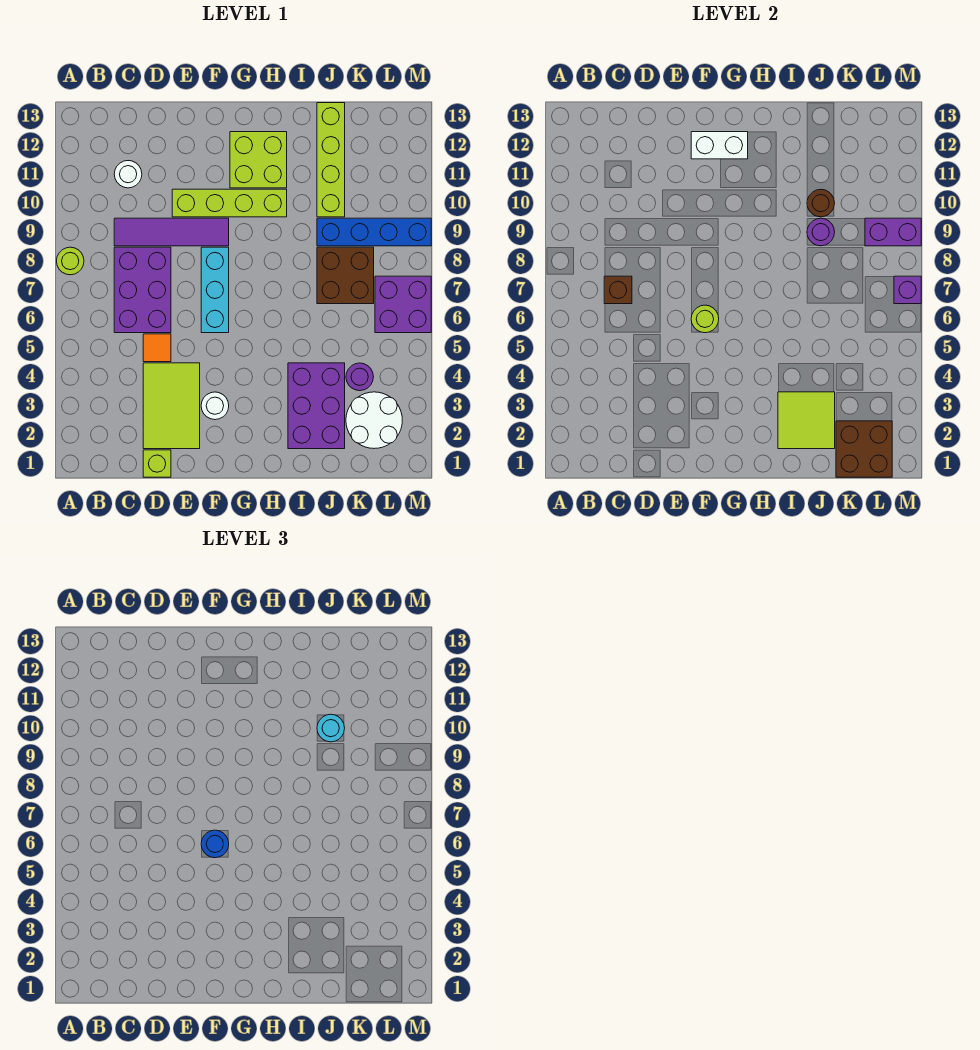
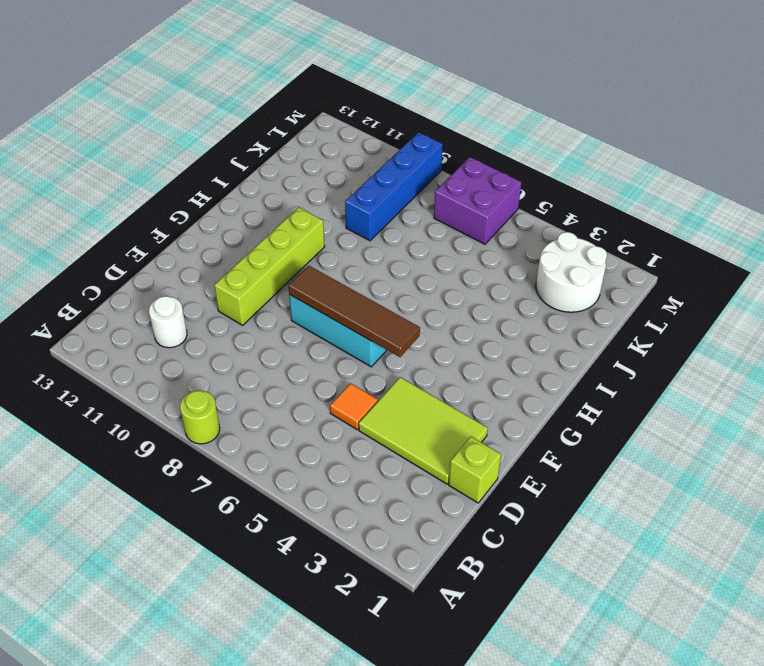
brown 1x4 tile [288,266,420,357] -> lime 1x1 round brick [691,305,719,333]
none -> purple 2x3 brick [114,247,171,333]
none -> purple 1x4 tile [114,218,229,246]
none -> white 1x1 round brick [201,392,229,420]

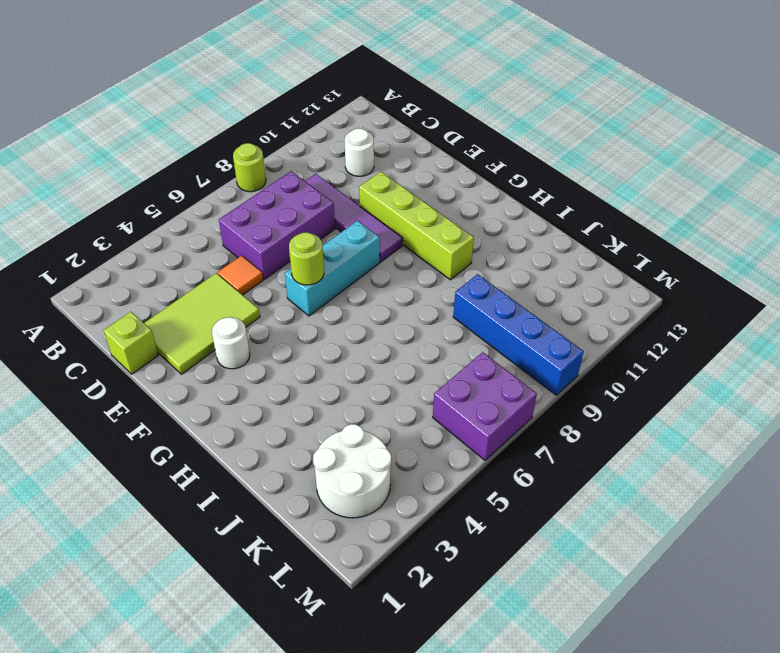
none -> lime 2x2 brick [230,132,287,188]
none -> purple 2x3 brick [288,363,345,449]
none -> brown 2x2 brick [317,247,374,304]

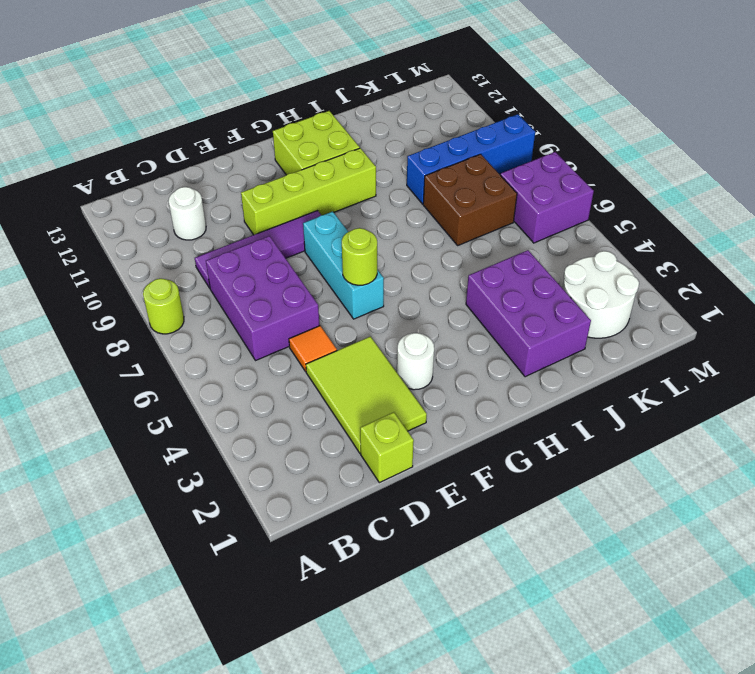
none -> lime 1x4 brick [317,103,345,217]
none -> purple 1x1 round brick [346,363,373,391]
none -> brown 1x1 brick [604,276,632,304]

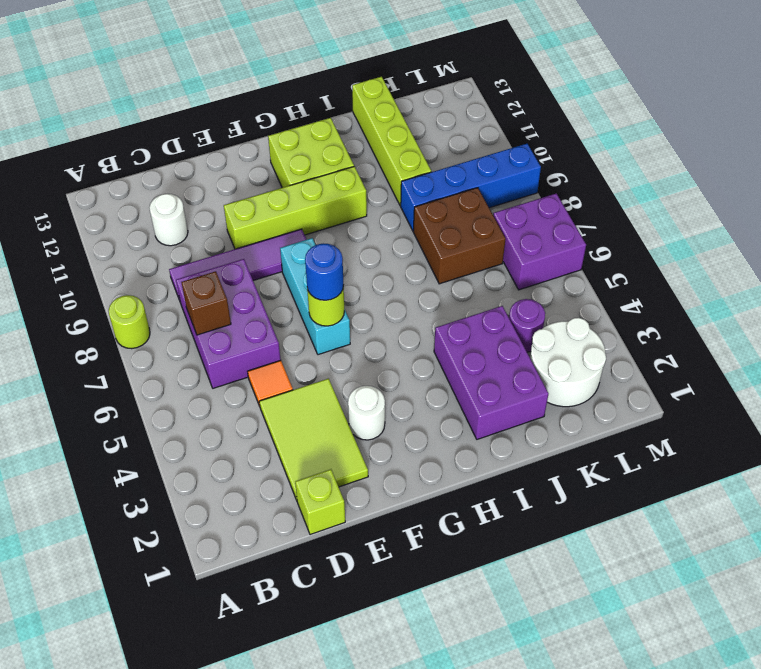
none -> white 1x2 brick [691,132,748,159]
none -> lime 2x2 tile [778,392,835,449]
none -> purple 1x1 round brick [807,218,835,246]

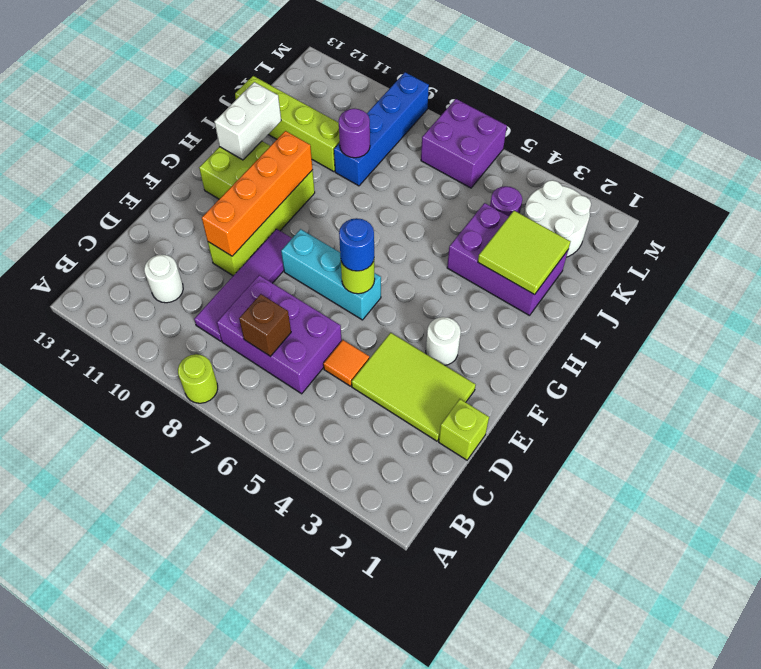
orange 1x4 brick [202,131,313,256] -> none
white 1x2 brick [214,82,281,160] -> white 1x2 brick moved to [691,132,748,159]
none -> brown 2x2 brick [317,247,374,304]
none -> brown 1x1 round brick [807,189,835,217]
none -> brown 2x2 brick [836,421,892,477]

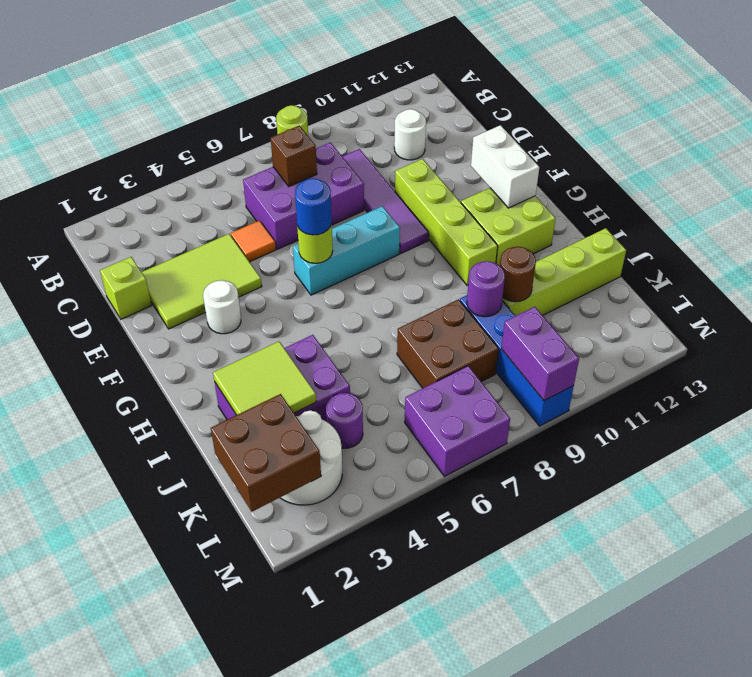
none -> purple 1x1 brick [894,276,921,304]
none -> cyan 1x1 round brick [317,714,345,742]

